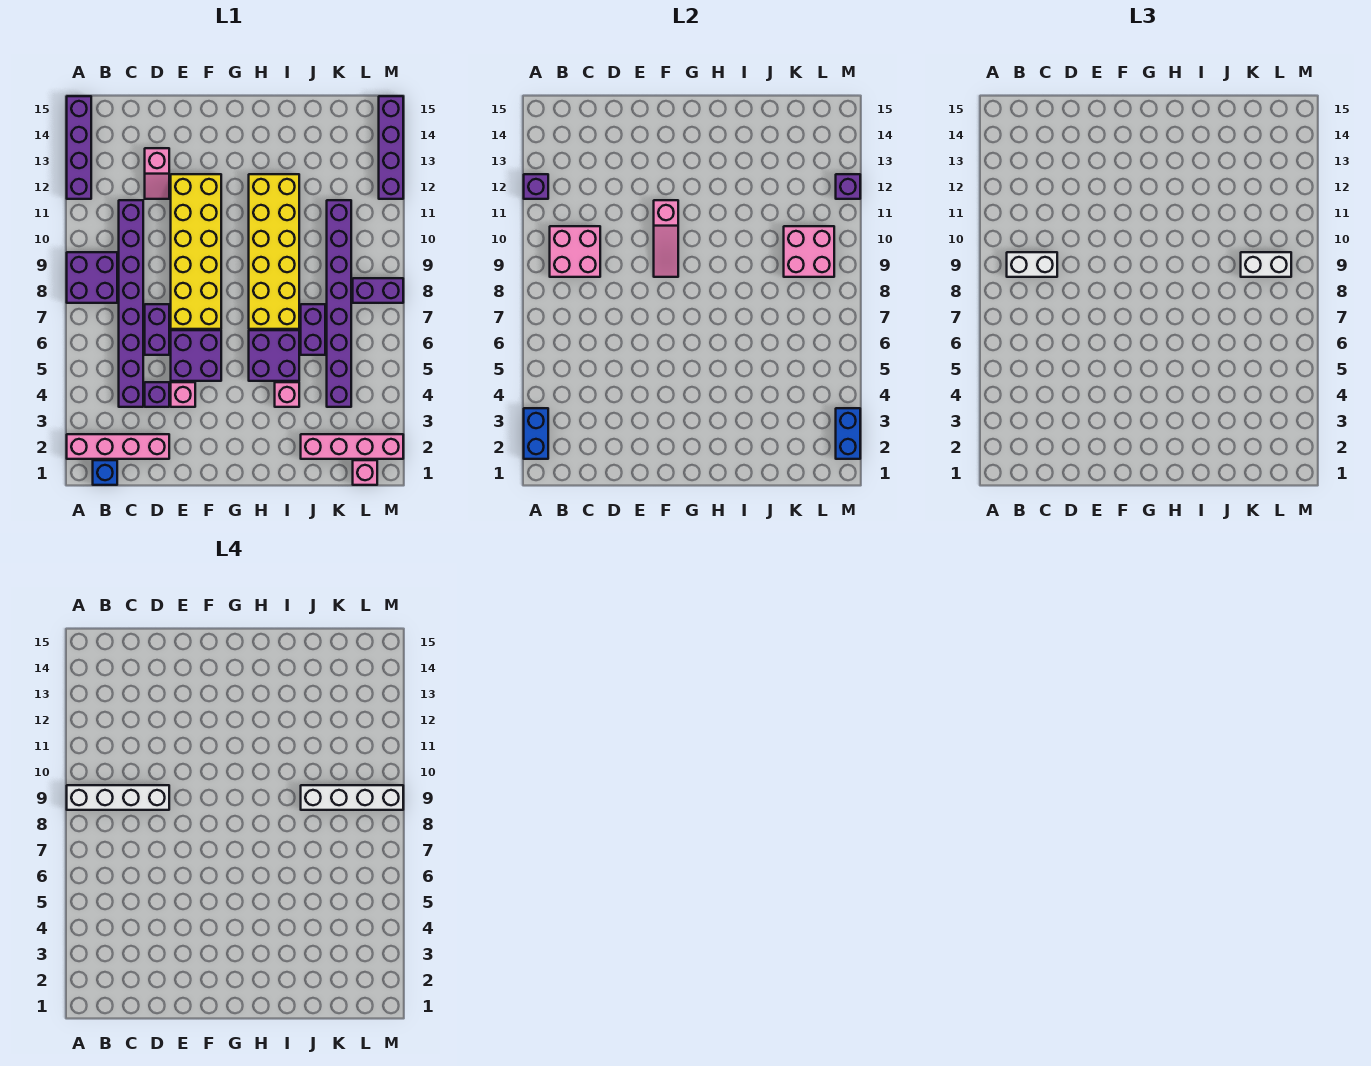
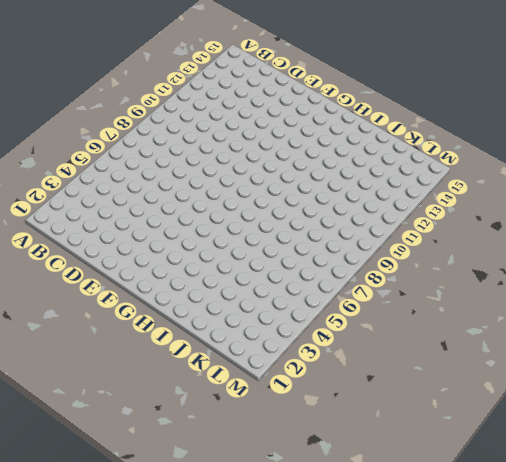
none -> pink 1x4 brick [67,434,169,459]
none -> purple 2x2 brick [67,252,117,303]
none -> purple 1x4 brick [67,96,91,199]
none -> blue 1x1 brick [93,460,117,485]

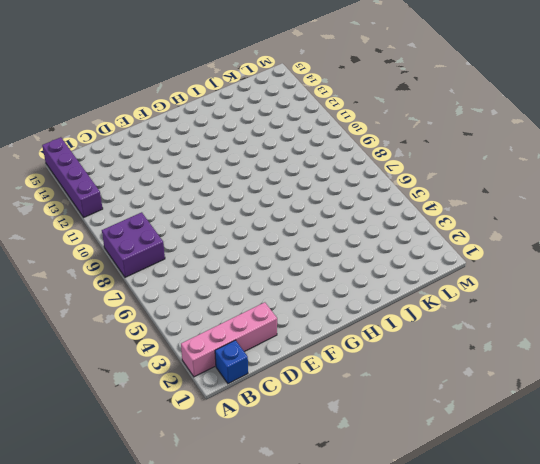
none -> purple 1x8 brick [119,200,143,407]
none -> purple 1x1 brick [145,382,169,407]
none -> purple 1x2 brick [145,304,169,355]
none -> pink 1x2 slope [145,148,169,199]

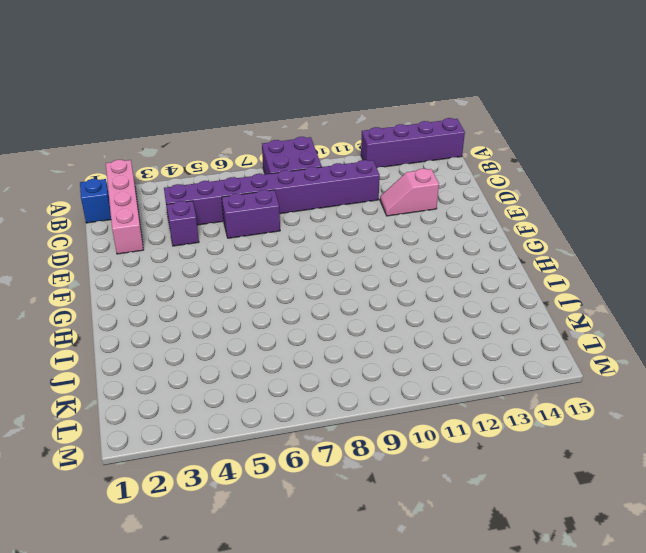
none -> pink 1x1 brick [171,382,195,407]
none -> purple 2x2 brick [171,330,221,381]
none -> yellow 2x6 brick [171,174,221,329]
none -> purple 2x2 brick [249,330,299,381]

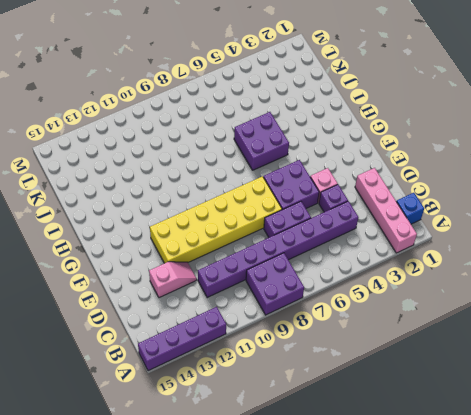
none -> yellow 2x6 brick [249,174,299,329]
none -> pink 1x1 brick [275,382,299,407]
none -> pink 1x4 brick [301,434,403,459]
none -> purple 1x2 brick [301,304,325,355]

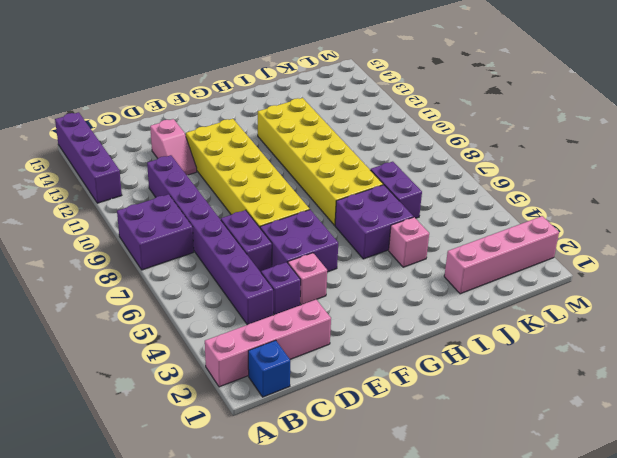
none -> purple 1x8 brick [327,200,351,407]
none -> pink 1x1 brick [353,460,377,485]
none -> purple 1x2 brick [353,278,403,303]
none -> purple 1x4 brick [379,96,403,199]

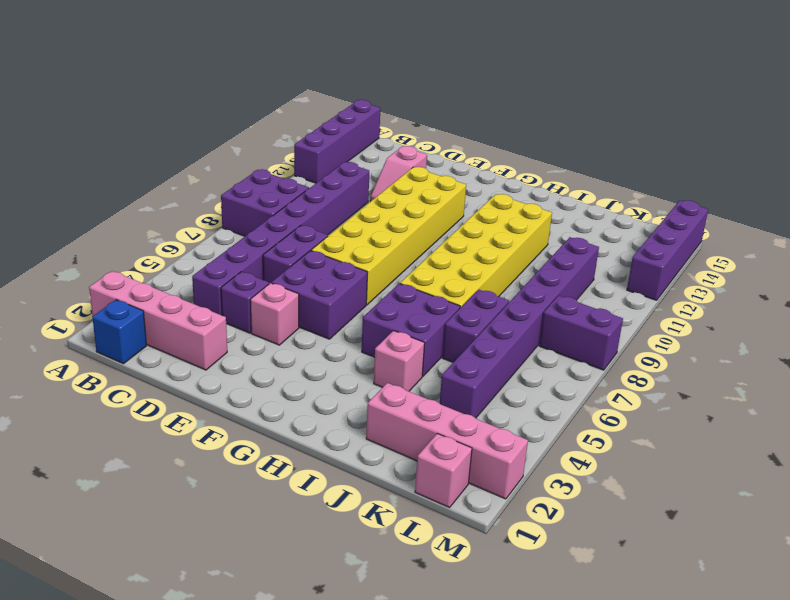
none -> blue 1x2 brick [524,408,548,459]
none -> purple 1x1 brick [524,174,548,199]
none -> pink 2x2 brick [550,226,600,277]
none -> pink 1x3 slope [654,200,678,277]

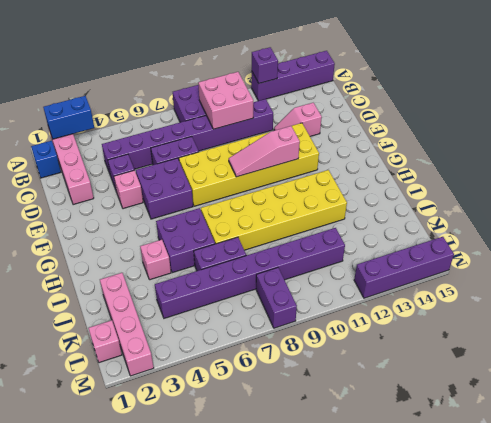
none -> pink 2x2 brick [784,226,834,277]
none -> blue 1x2 brick [836,408,860,459]
none -> purple 1x1 brick [836,174,860,199]
none -> white 1x2 brick [1007,252,1057,277]

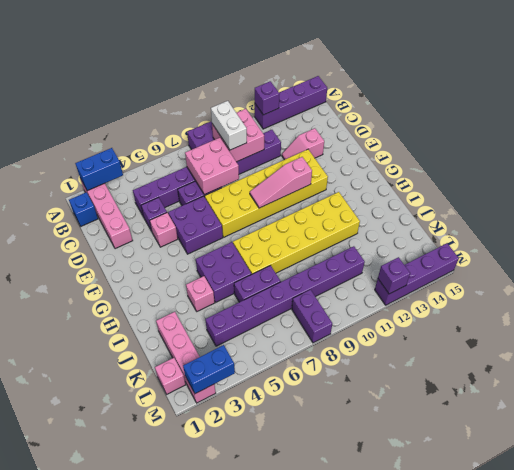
pink 2x2 brick [185,138,239,195] -> pink 2x2 brick moved to [784,226,834,277]
none -> white 1x2 brick [1241,252,1291,277]
none -> white 1x4 brick [67,785,169,810]
none -> white 1x4 brick [301,785,403,810]

